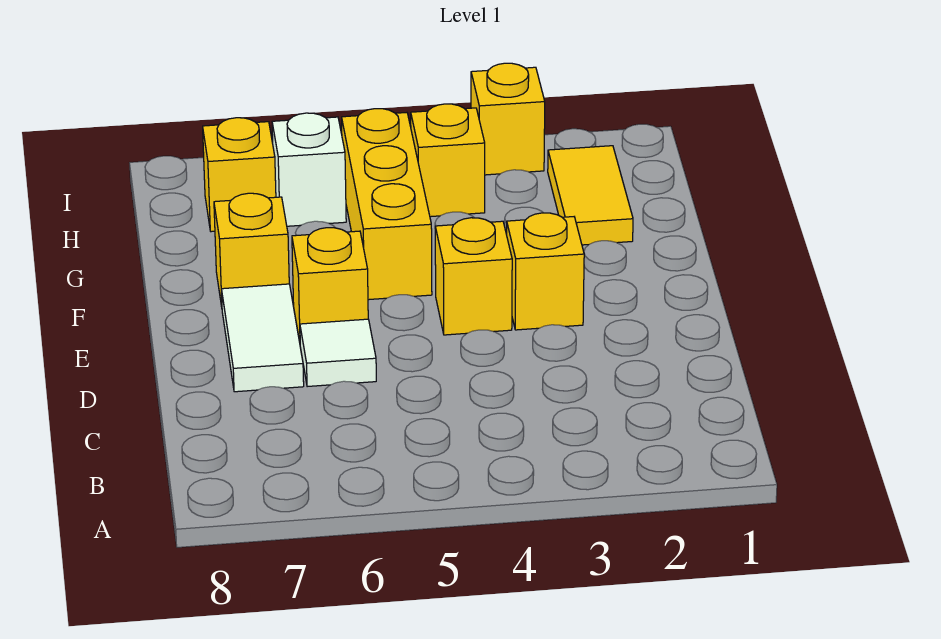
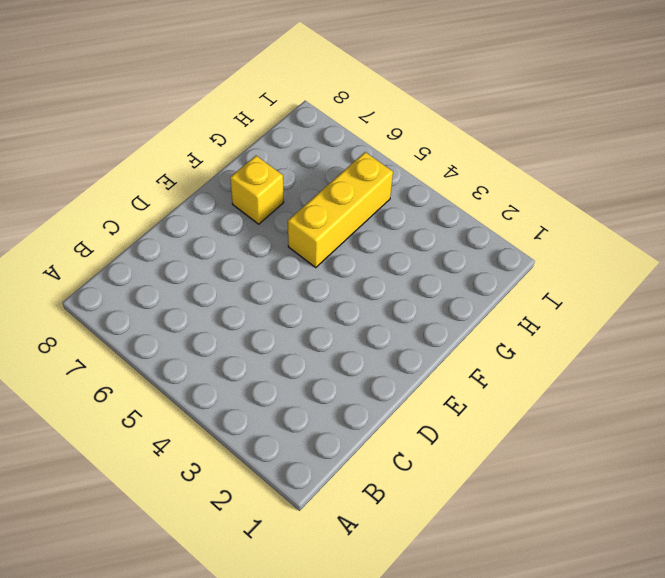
none -> white 1x1 tile [300,319,376,387]
none -> white 1x2 tile [221,284,304,392]
none -> yellow 1x1 brick [506,213,584,330]

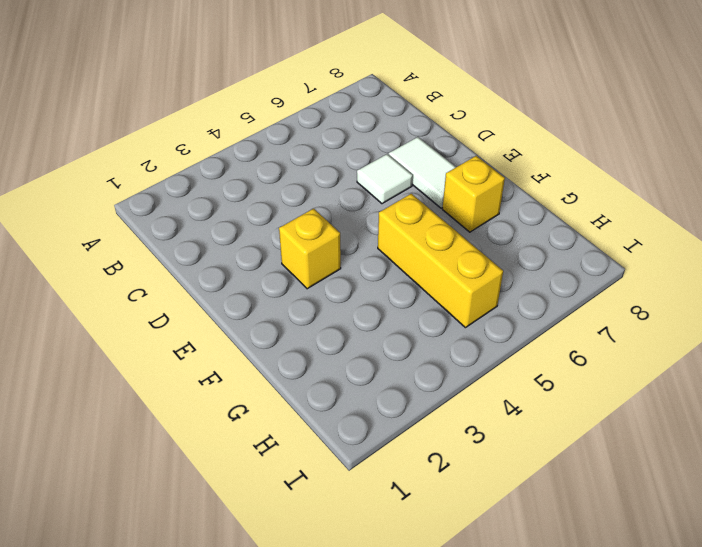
none -> yellow 1x1 brick [435,218,512,335]
none -> yellow 1x1 brick [292,228,368,342]
none -> yellow 1x2 tile [548,146,633,245]

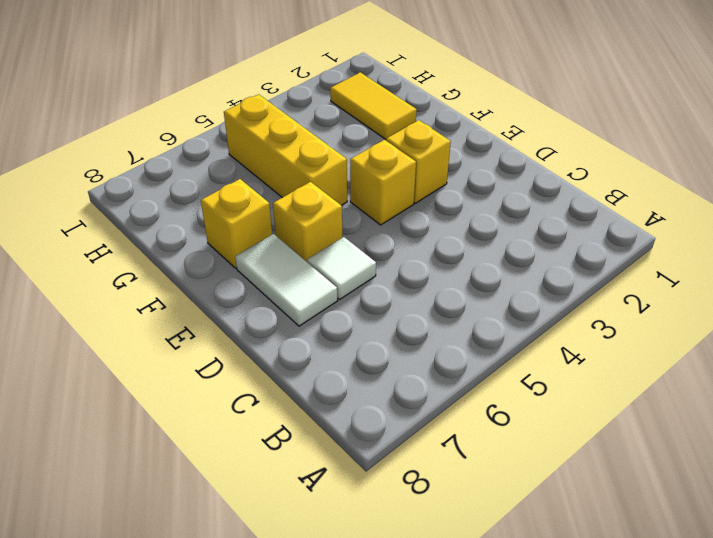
none -> yellow 1x1 brick [411,104,485,217]
none -> white 1x1 brick [272,113,346,226]
none -> yellow 1x1 brick [203,118,276,232]

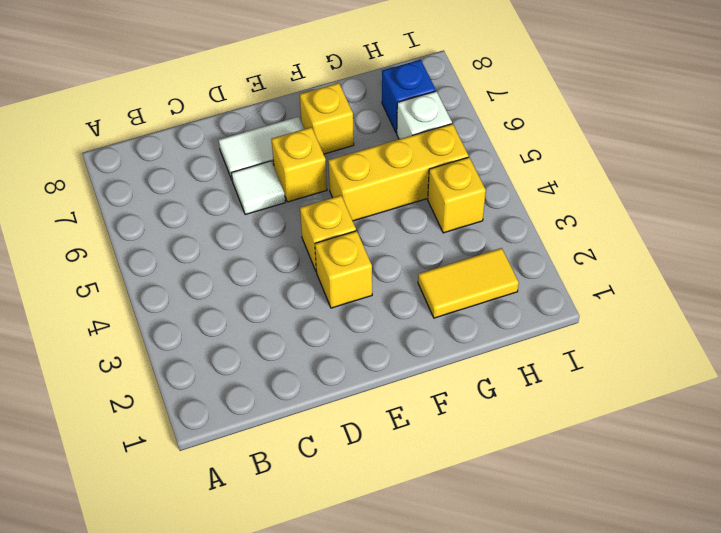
blue 1x1 brick [382,60,436,133] -> yellow 1x1 brick [203,118,276,232]
none -> yellow 1x1 brick [471,63,545,175]

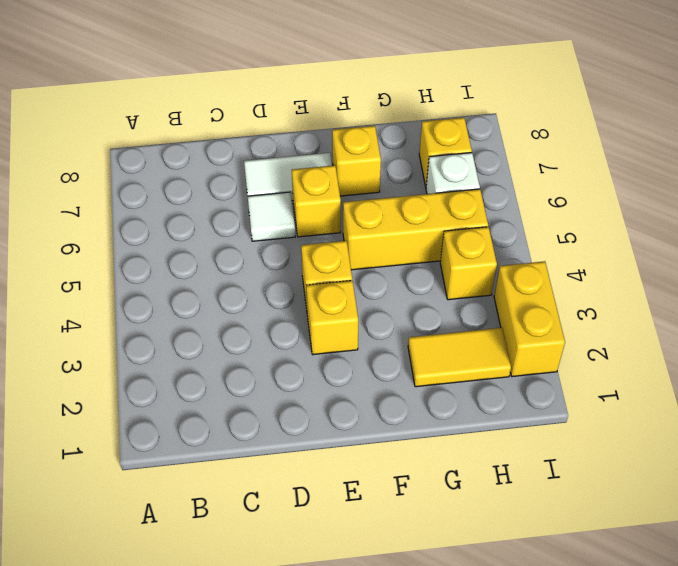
yellow 1x2 brick [494,261,565,377] -> yellow 1x1 brick [471,63,545,175]

